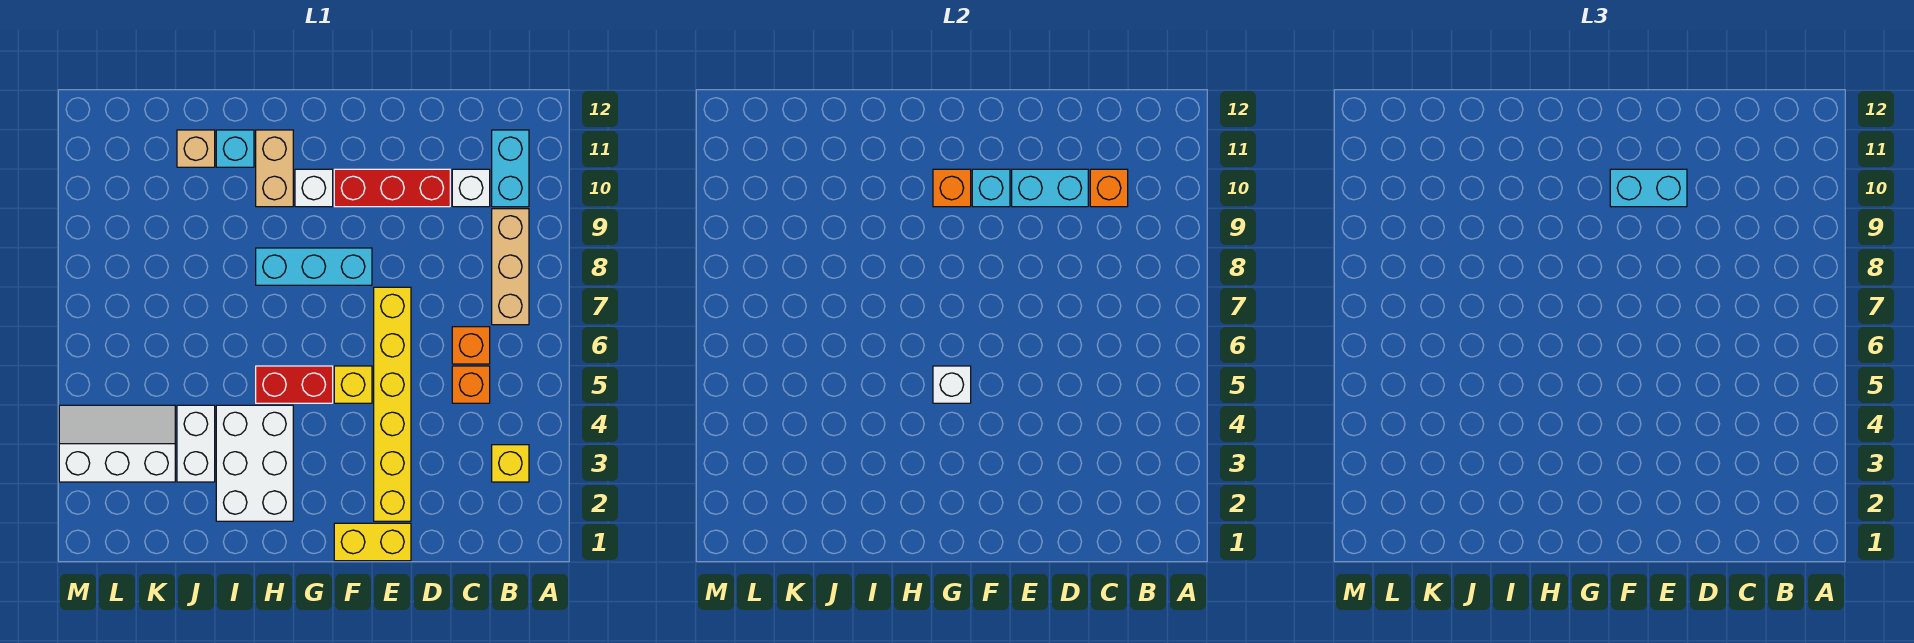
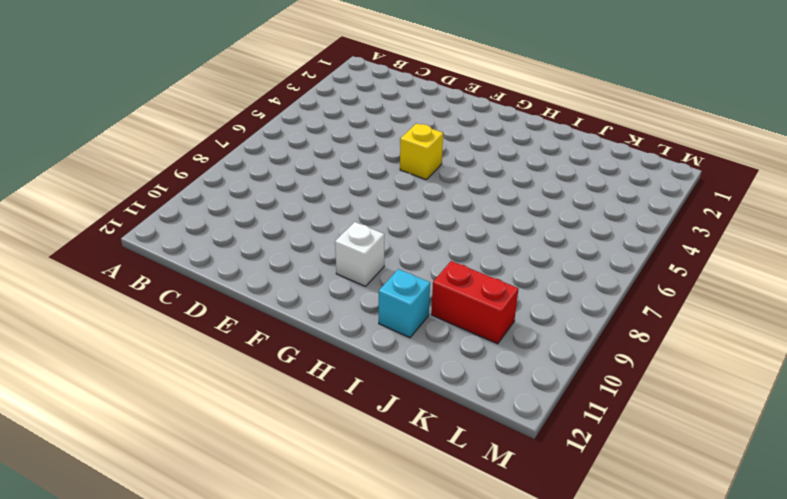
red 1x2 brick [431,261,518,344] -> red 1x2 brick moved to [256,366,333,403]
none -> yellow 1x1 brick [492,445,529,482]
none -> tan 1x3 brick [492,209,529,325]
none -> cyan 1x2 brick [492,130,529,207]

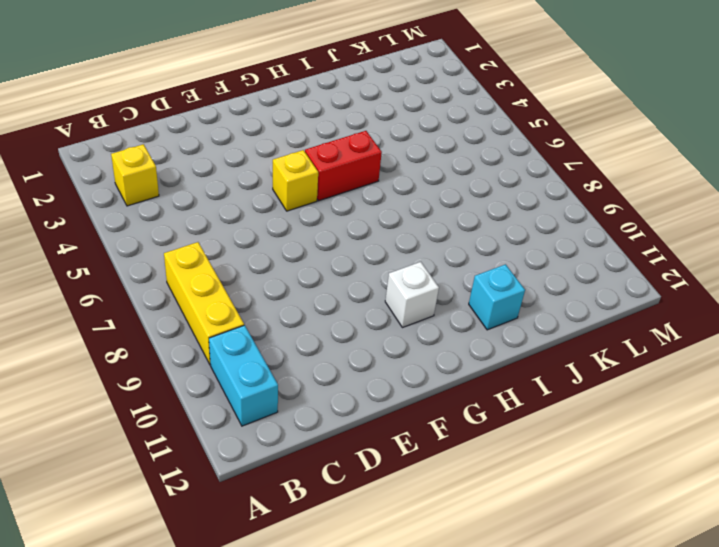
yellow 1x3 brick [164,242,244,365] -> tan 1x3 brick [492,209,529,325]
none -> orange 1x1 brick [452,366,490,403]
none -> orange 1x1 brick [452,327,490,364]
none -> white 1x1 brick [452,169,490,207]

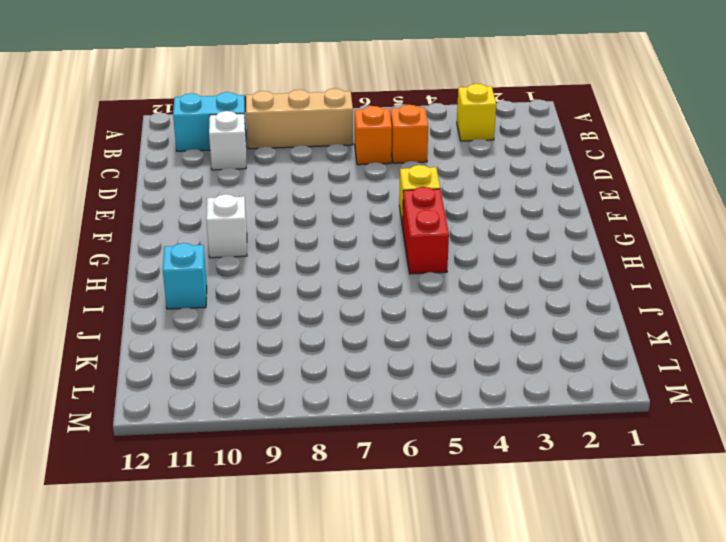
none -> red 1x3 brick [334,169,450,207]
none -> yellow 1x2 brick [334,523,411,561]
none -> yellow 1x6 brick [374,287,411,521]

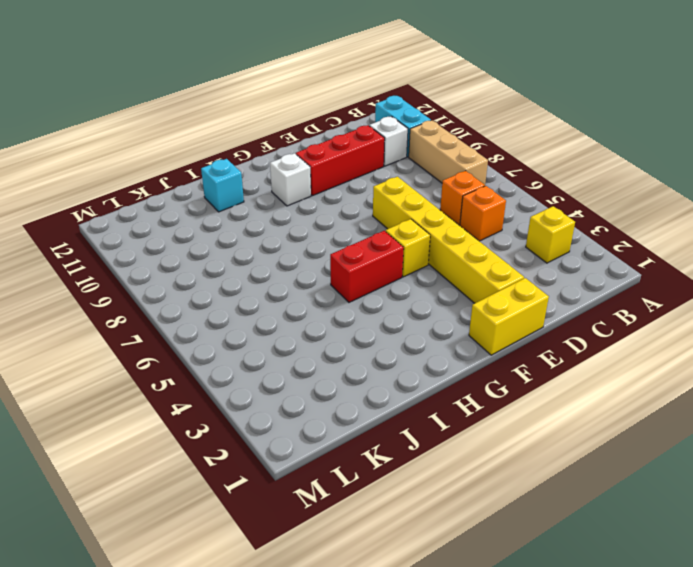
none -> cyan 1x3 brick [256,248,372,285]
none -> white 2x3 brick [216,405,293,521]
none -> tan 1x2 brick [256,130,293,207]

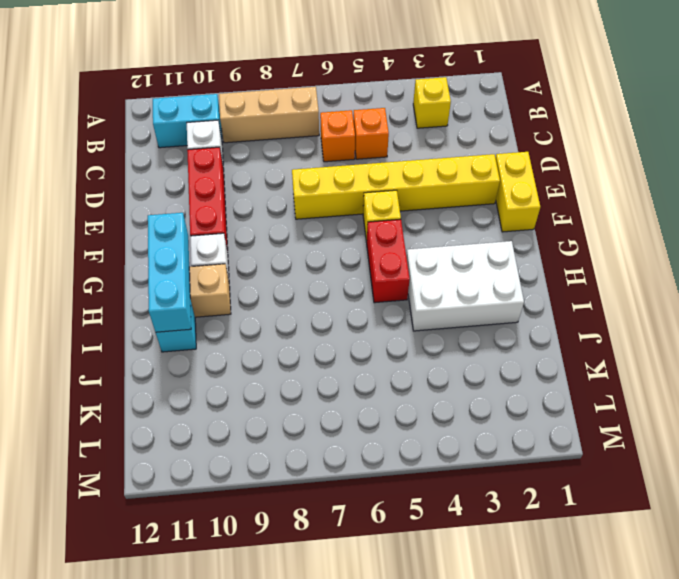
cyan 1x3 brick [148,213,191,332] -> cyan 1x3 brick moved to [256,248,372,285]
none -> white 1x2 brick [177,405,215,482]
none -> tan 1x1 brick [177,130,215,167]
none -> white 2x3 slope [59,405,175,482]

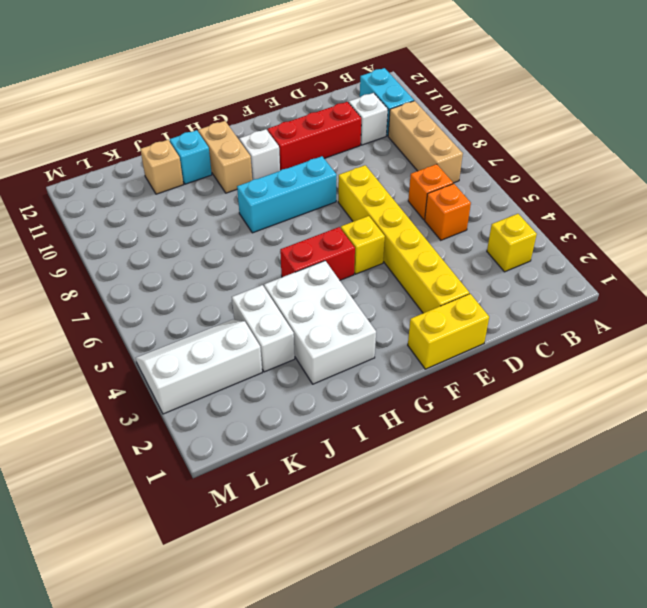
none -> orange 1x1 brick [1090,169,1128,207]
none -> cyan 1x2 brick [1012,169,1088,207]
none -> cyan 1x1 brick [972,169,1010,207]

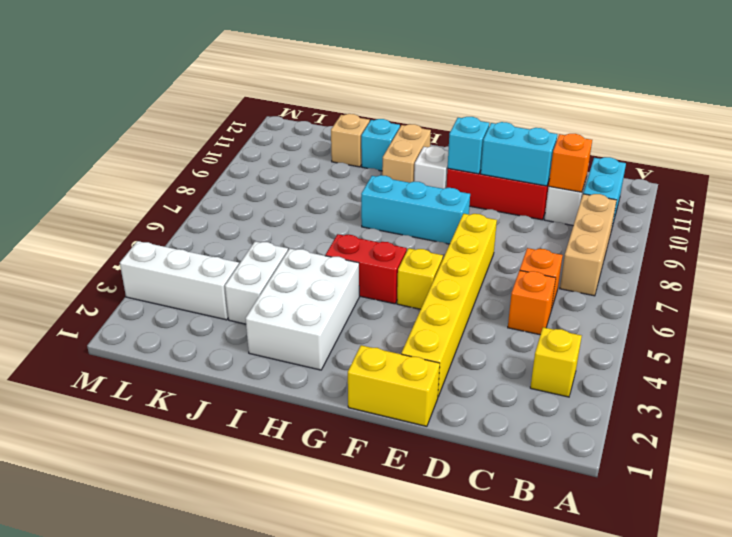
none -> white 1x1 brick [933,366,971,403]
none -> orange 1x1 brick [933,169,971,207]
none -> cyan 1x2 brick [1610,169,1687,207]

